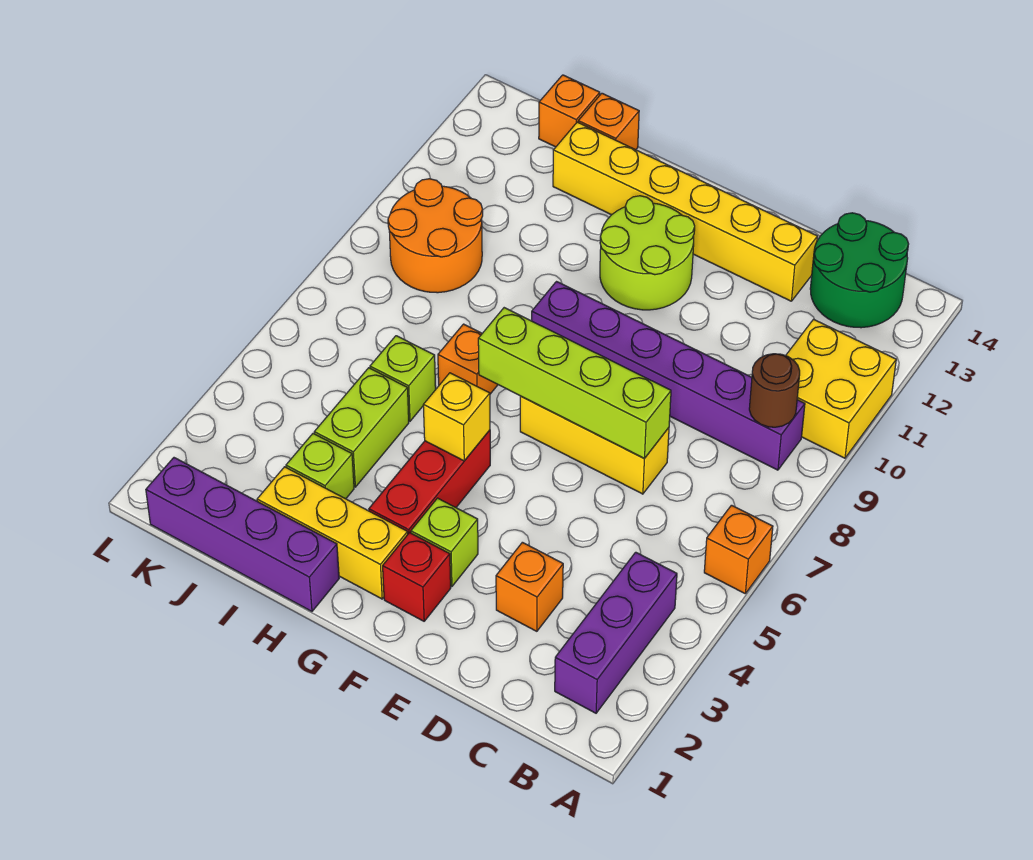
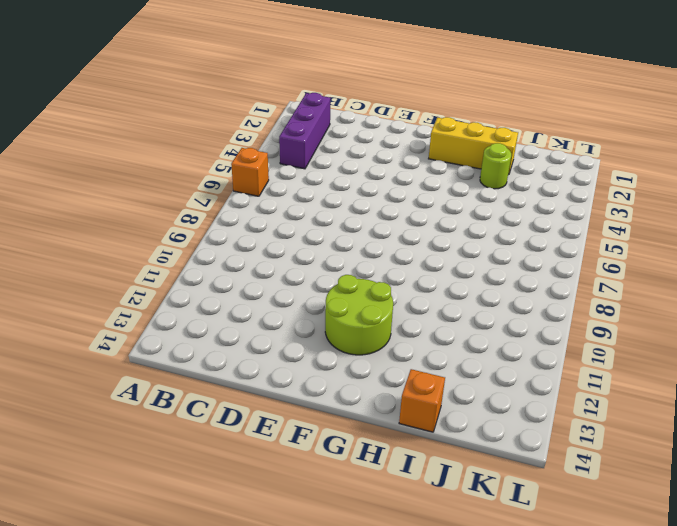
lime 1x1 round brick [480,143,511,189] -> lime 1x1 brick [286,434,354,499]
none -> yellow 2x2 brick [786,319,896,458]
none -> purple 1x6 brick [532,282,805,470]
none -> green 2x2 round brick [810,213,908,328]

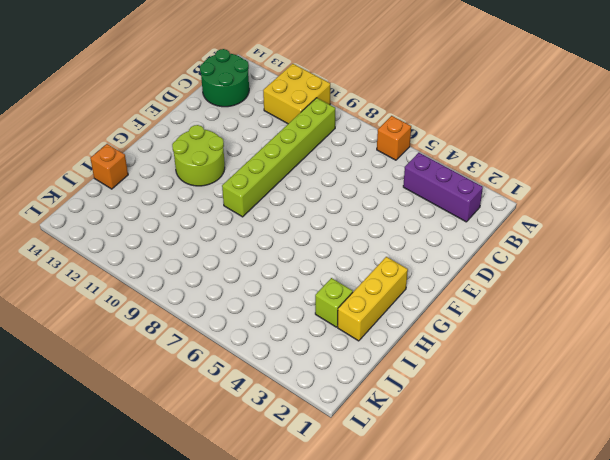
lime 1x6 brick [222,98,335,217] -> purple 1x6 brick [532,282,805,470]
none -> orange 1x1 brick [496,542,563,631]
none -> yellow 1x3 brick [520,396,669,494]
none -> yellow 1x6 brick [553,122,818,301]

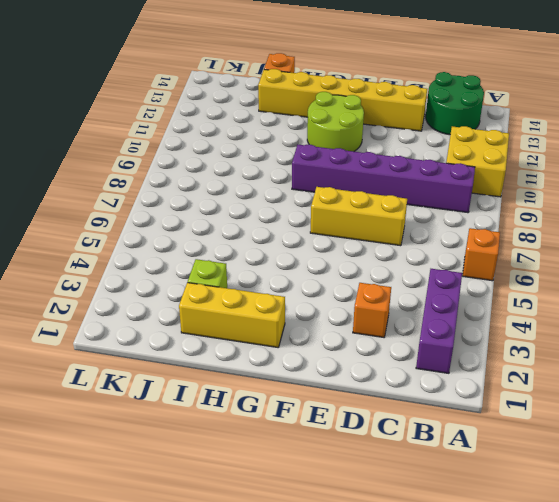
none -> red 1x1 brick [383,533,451,621]
none -> lime 1x1 brick [411,498,478,586]
none -> red 1x3 brick [369,430,490,534]

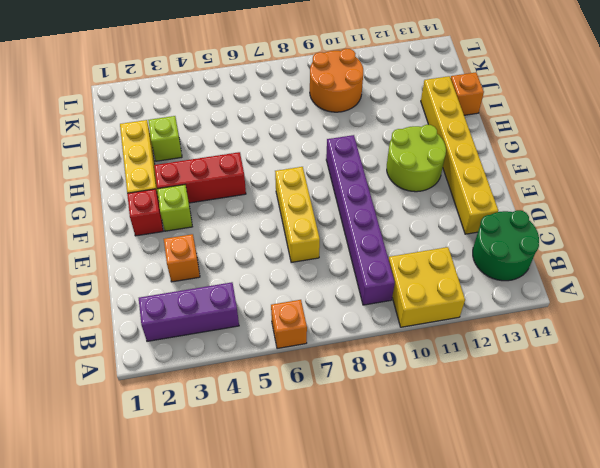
none -> purple 1x4 brick [146,458,339,611]
none -> orange 1x1 brick [438,324,498,394]
none -> lime 1x2 brick [314,368,409,487]

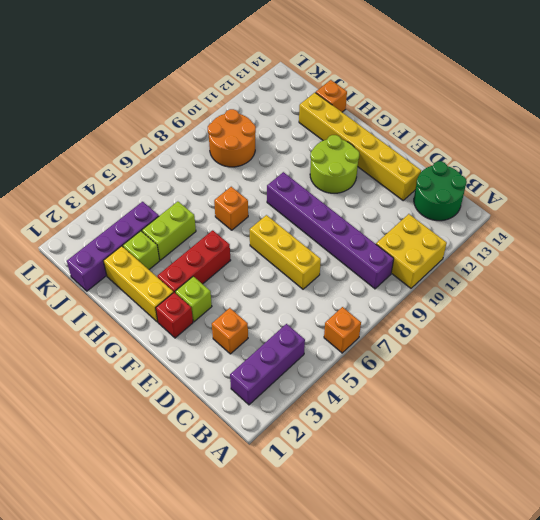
purple 1x4 brick [67,202,159,291] -> purple 1x4 brick turned to [146,458,339,611]
none -> lime 1x1 brick [370,336,436,421]
none -> orange 1x1 brick [539,75,600,147]
none -> brown 1x1 round brick [749,354,800,427]

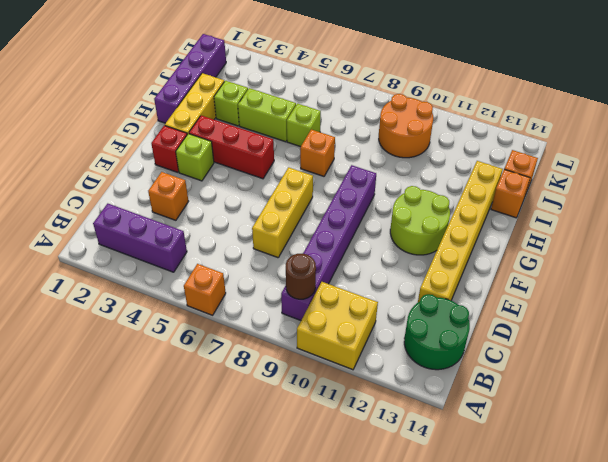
none -> lime 1x4 brick [478,308,671,459]
none -> yellow 1x1 brick [423,373,490,461]

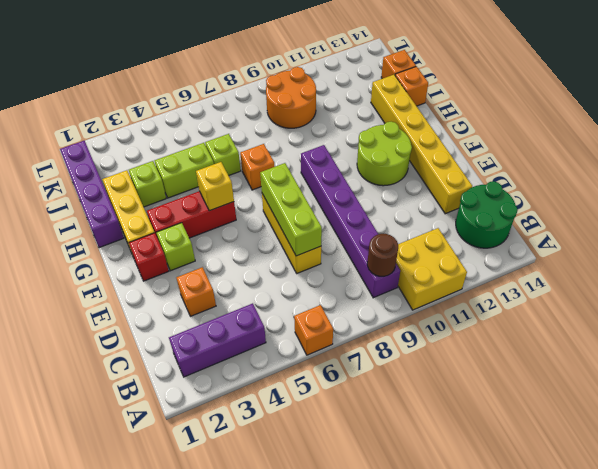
lime 1x3 brick [260,163,322,256] -> lime 1x4 brick [478,308,671,459]

